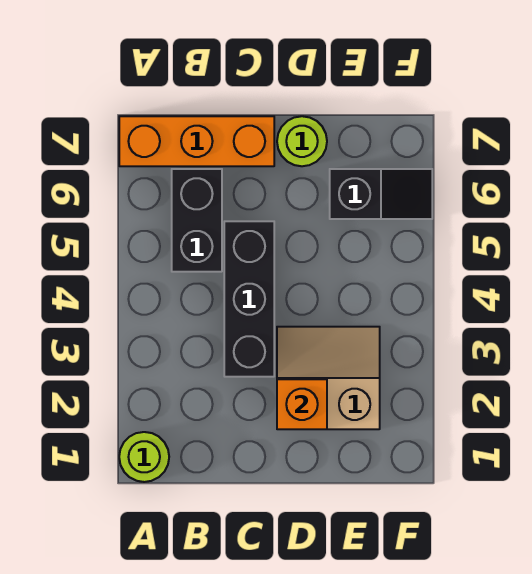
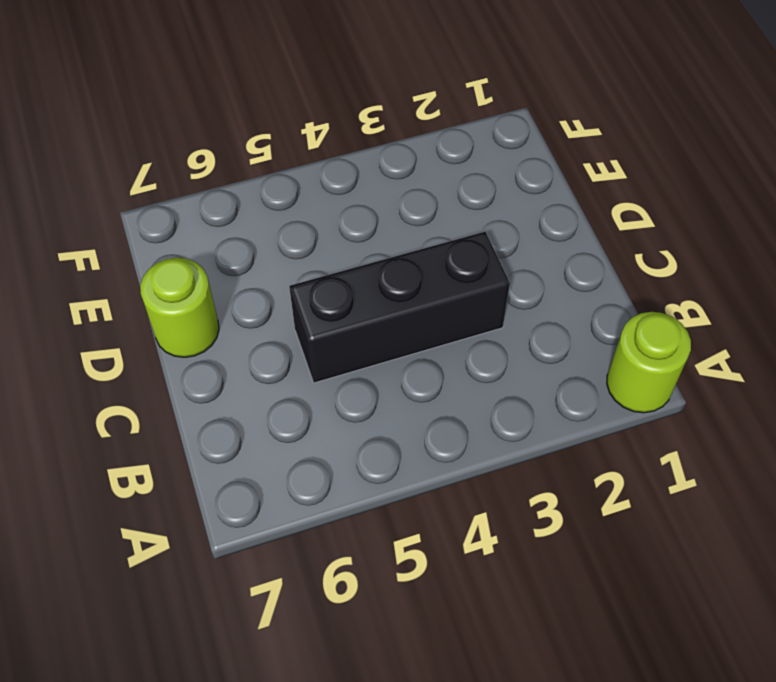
none -> orange 1x3 brick [119,116,274,166]
none -> black 1x2 brick [172,169,222,272]

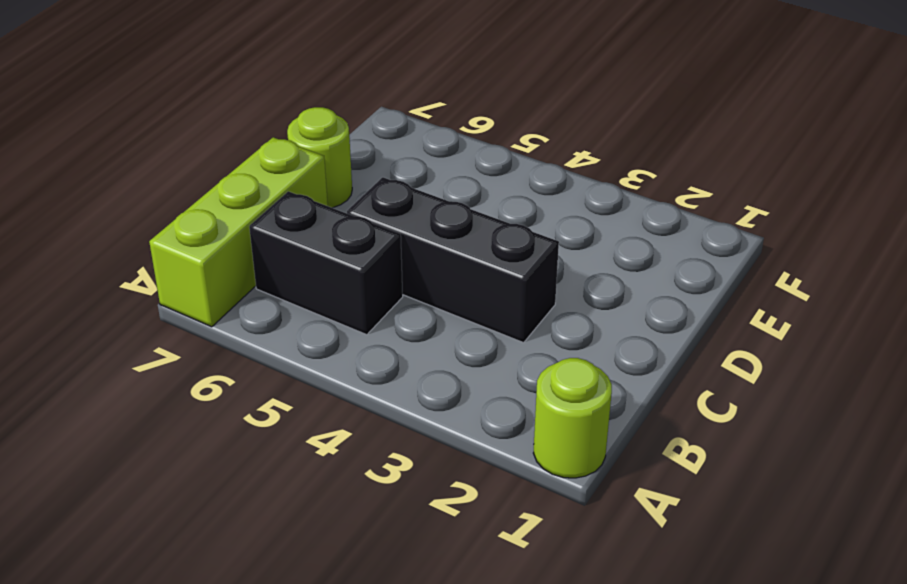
lime 1x3 brick [149,137,328,327] -> orange 1x3 brick [119,116,274,166]
none -> tan 2x2 slope [277,327,380,429]
none -> black 1x2 slope [330,169,432,219]

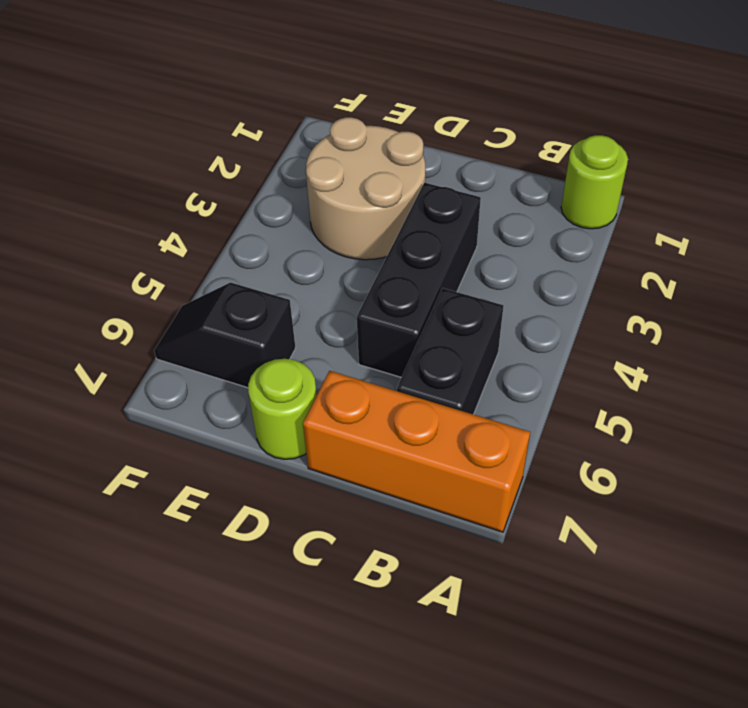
tan 2x2 round brick [306,117,425,260] -> tan 2x2 slope [277,327,380,429]
none -> orange 1x1 brick [277,379,327,429]

